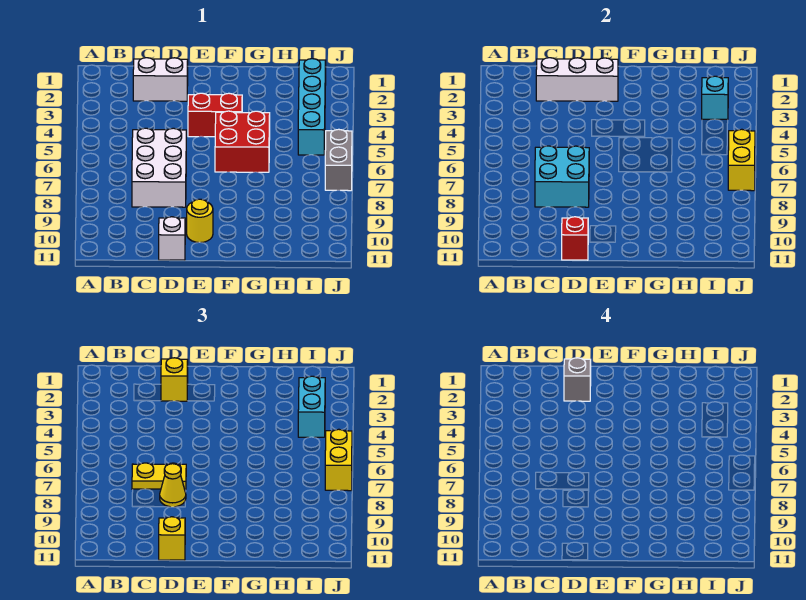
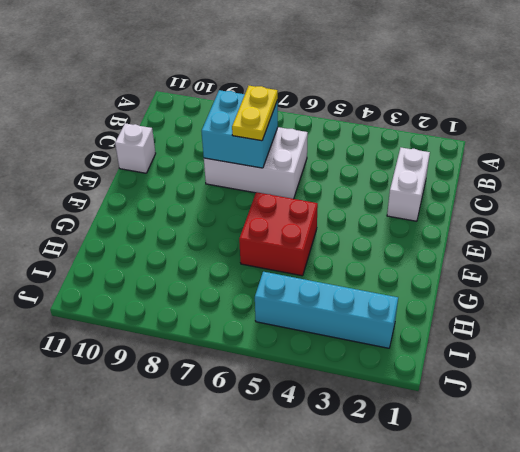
none -> red 1x2 brick [188,93,242,137]
none -> yellow 1x1 round brick [187,199,213,242]
none -> grey 1x2 brick [325,129,352,191]

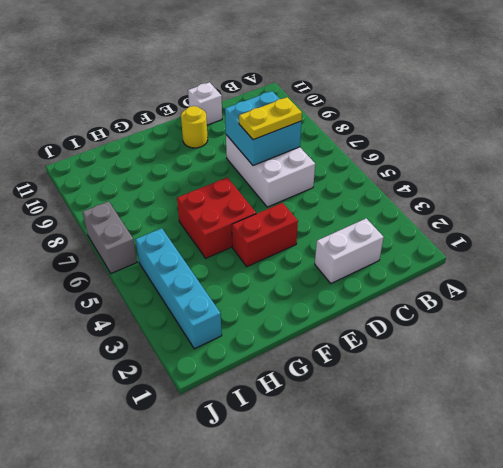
none -> white 1x3 brick [536,58,618,101]
none -> red 1x1 brick [562,217,588,260]
none -> cyan 1x1 brick [702,76,728,119]

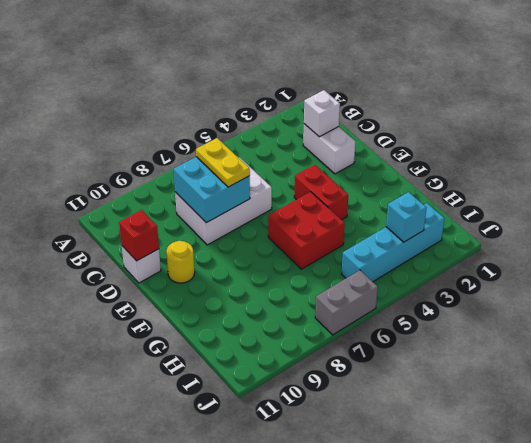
white 1x1 brick [304,90,340,137] -> white 1x3 brick [536,58,618,101]
none -> yellow 1x2 brick [728,129,755,191]
none -> yellow 1x1 brick [161,358,188,401]
none -> yellow 1x1 cone [160,464,186,507]

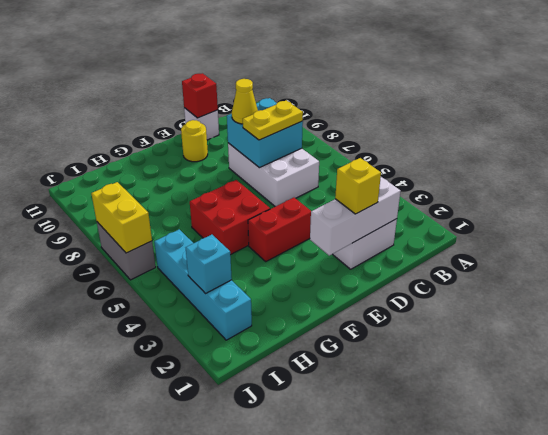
none -> yellow 1x1 brick [159,517,185,560]
none -> cyan 1x2 brick [298,376,325,437]
none -> yellow 1x2 brick [325,429,352,491]

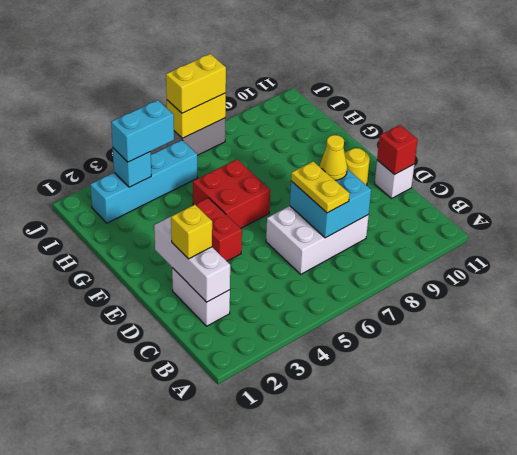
none -> yellow 1x1 brick [159,517,185,560]
none -> grey 1x1 brick [564,358,591,401]

